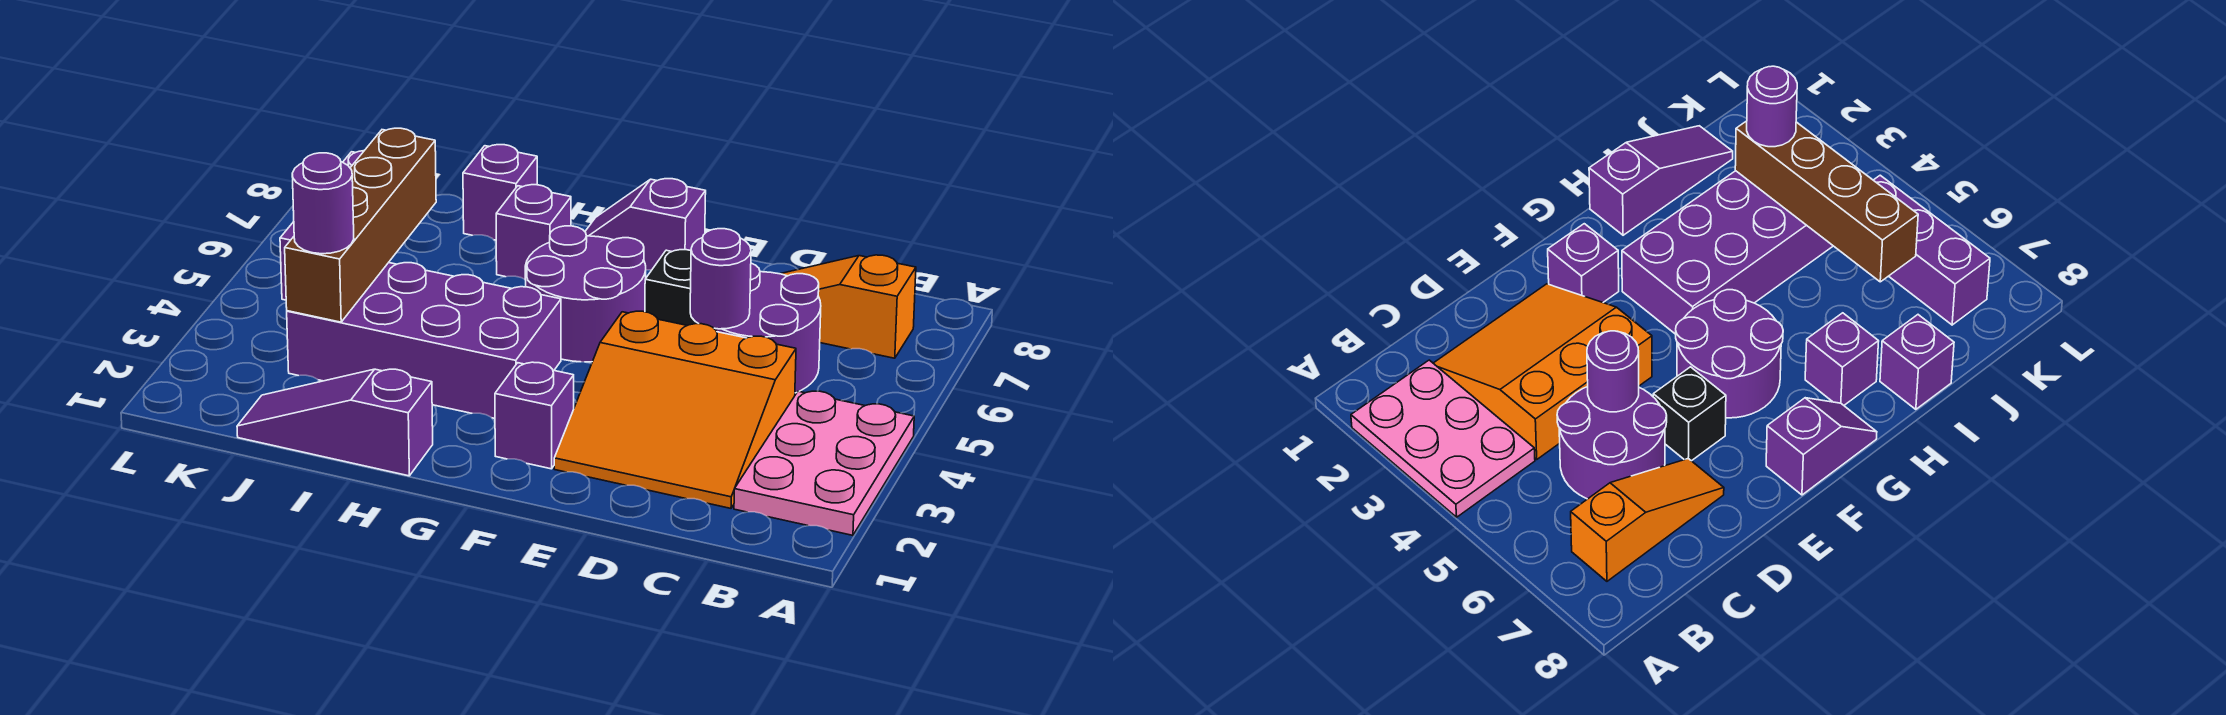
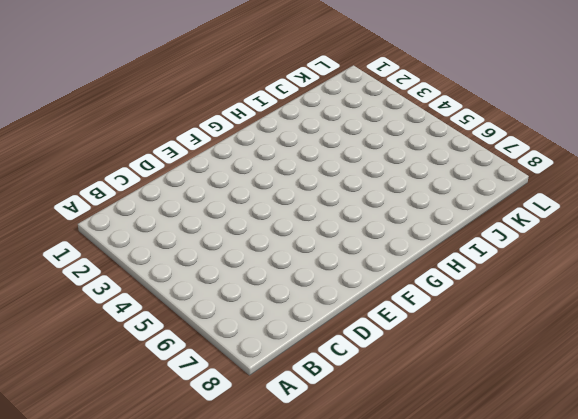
none -> pink 2x3 plate [734,391,914,535]
none -> orange 1x3 slope [781,255,916,358]
none -> orange 3x3 slope [554,311,796,508]

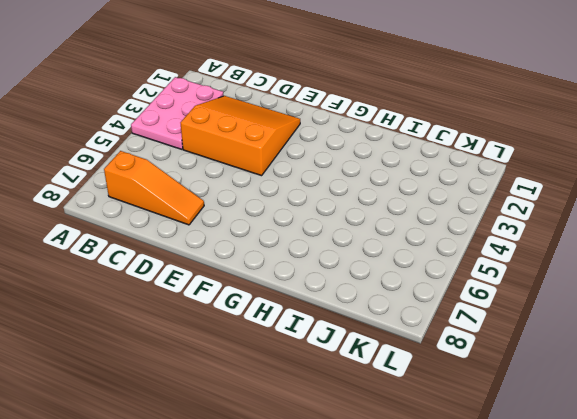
none -> purple 2x2 round brick [714,263,821,393]
none -> black 1x1 brick [645,250,698,326]
none -> purple 1x1 brick [495,362,574,469]

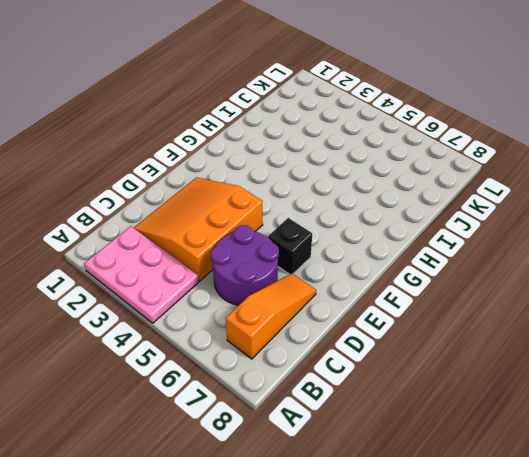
none -> purple 1x1 brick [495,362,574,469]
none -> purple 2x2 round brick [525,226,646,362]
none -> purple 1x2 slope [585,179,706,270]

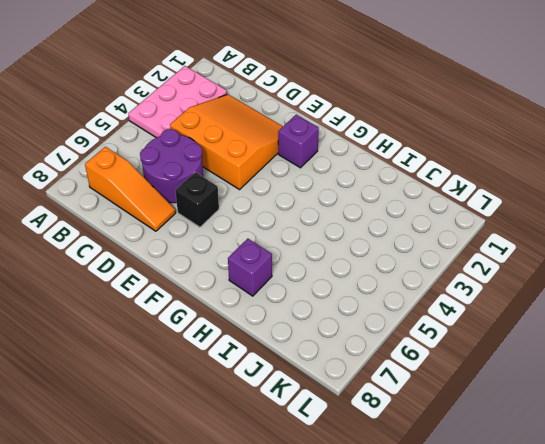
none -> purple 2x2 round brick [525,226,646,362]
none -> purple 1x2 slope [585,179,706,270]
none -> purple 2x4 brick [287,263,561,418]

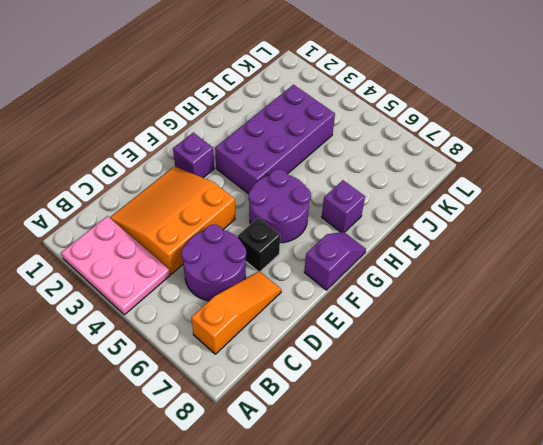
none -> purple 1x3 slope [237,369,433,476]
none -> purple 1x1 brick [463,145,537,240]
none -> purple 1x3 brick [1874,175,1990,325]

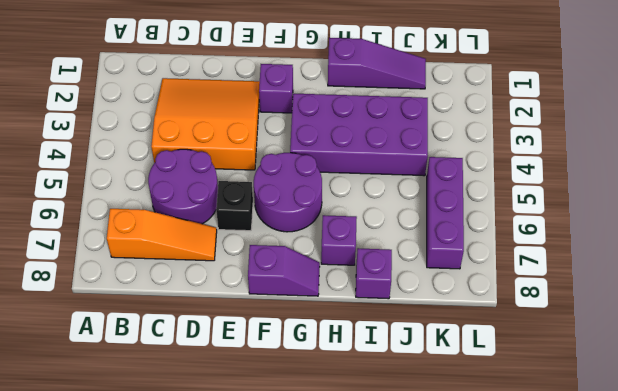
none -> pink 2x3 plate [734,391,914,535]
none -> purple 1x1 round brick [690,229,751,329]
none -> brown 1x4 brick [285,128,436,322]

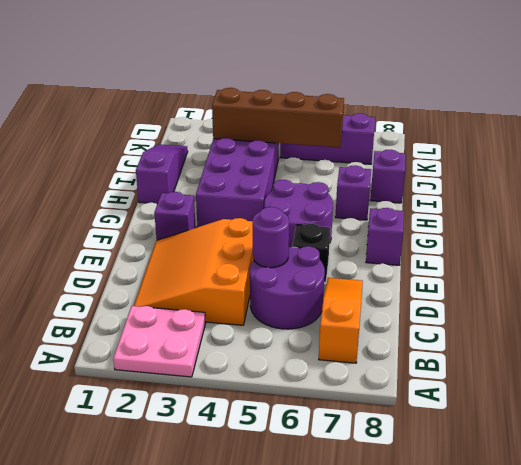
pink 2x2 plate [113,306,206,377] -> pink 2x3 plate [734,391,914,535]
none -> purple 1x1 round brick [292,153,354,254]

